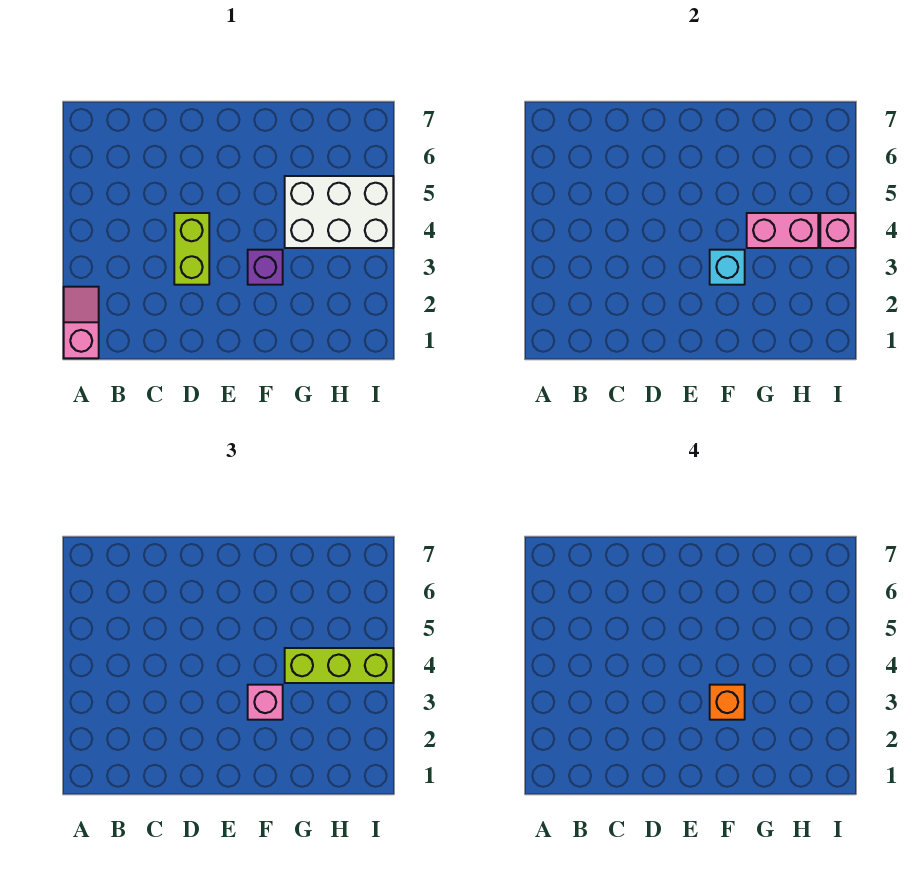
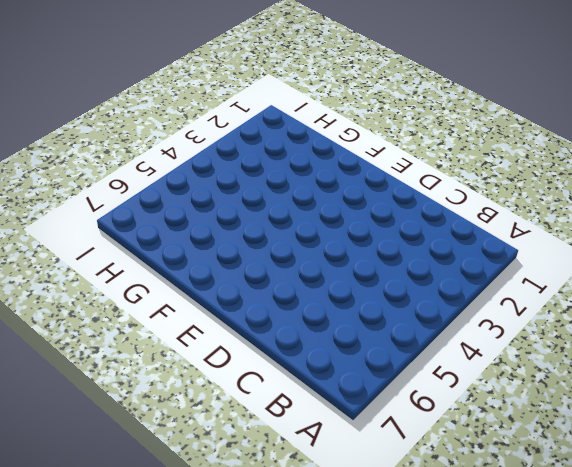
none -> pink 1x2 slope [64,287,99,358]
none -> lime 1x2 brick [174,213,209,285]

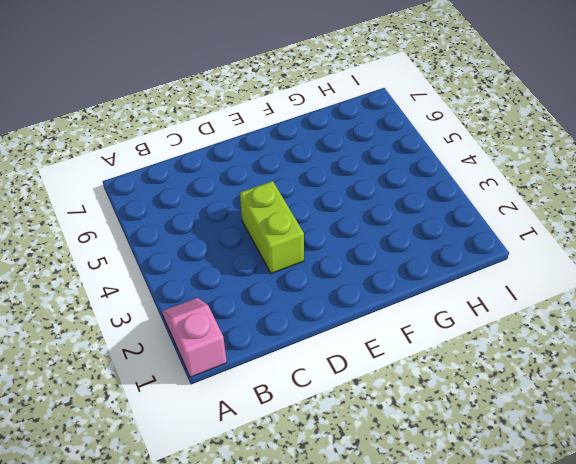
none -> purple 1x1 brick [248,250,283,285]
none -> white 2x3 brick [285,176,393,248]

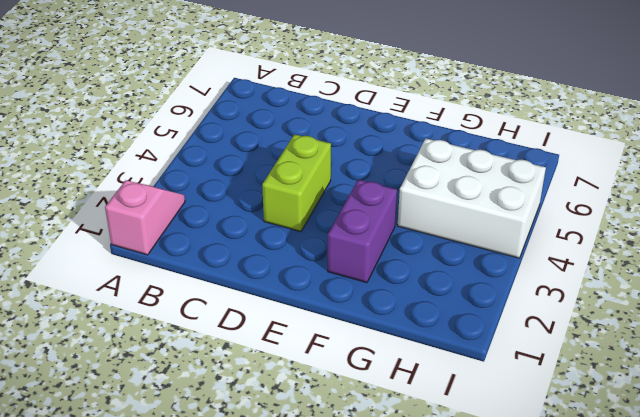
purple 1x2 brick [328,180,397,283] -> purple 1x1 brick [248,250,283,285]
none -> cyan 1x1 brick [710,250,745,285]
none -> pink 1x2 brick [747,213,818,248]

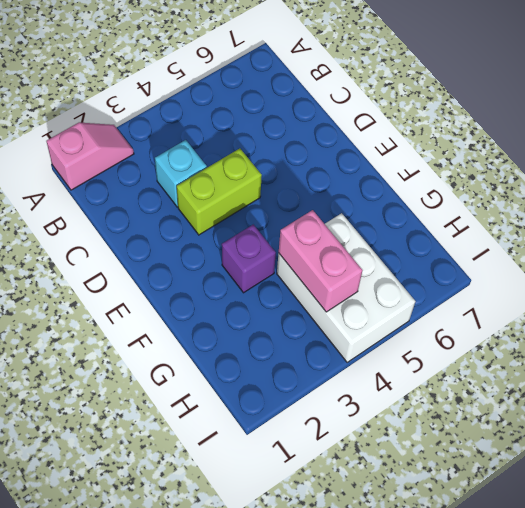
cyan 1x1 brick [155,140,207,207] -> cyan 1x1 brick moved to [710,250,745,285]
none -> pink 1x1 brick [820,213,855,248]
none -> pink 1x1 brick [248,685,283,720]

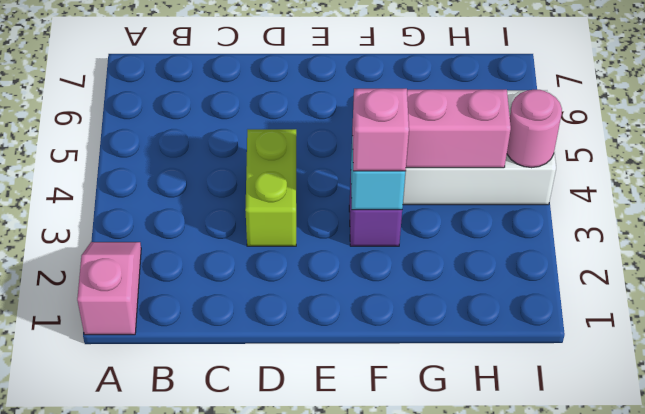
pink 1x1 round brick [507,90,562,168] -> pink 1x1 brick [820,213,855,248]
none -> lime 1x3 brick [285,648,393,683]
none -> orange 1x1 brick [710,685,745,720]

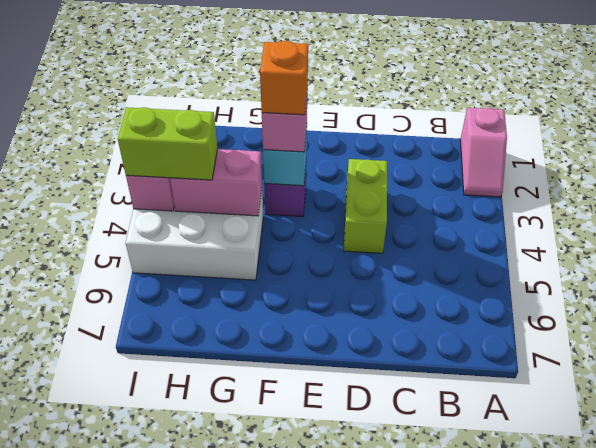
lime 1x2 brick [118,107,217,180] -> lime 1x3 brick [285,648,393,683]

